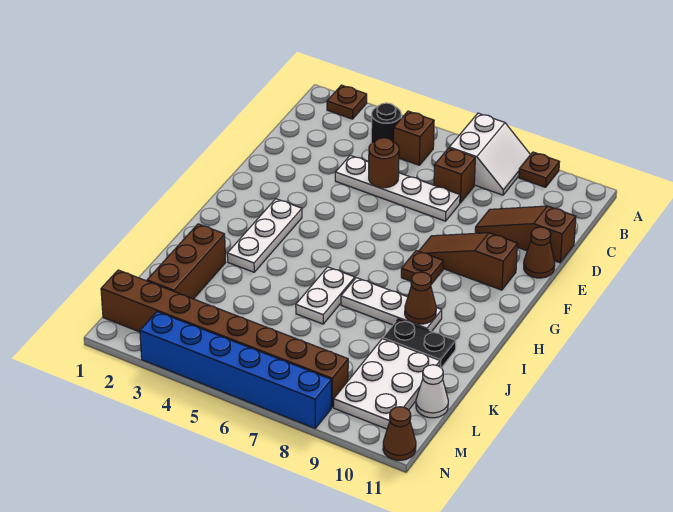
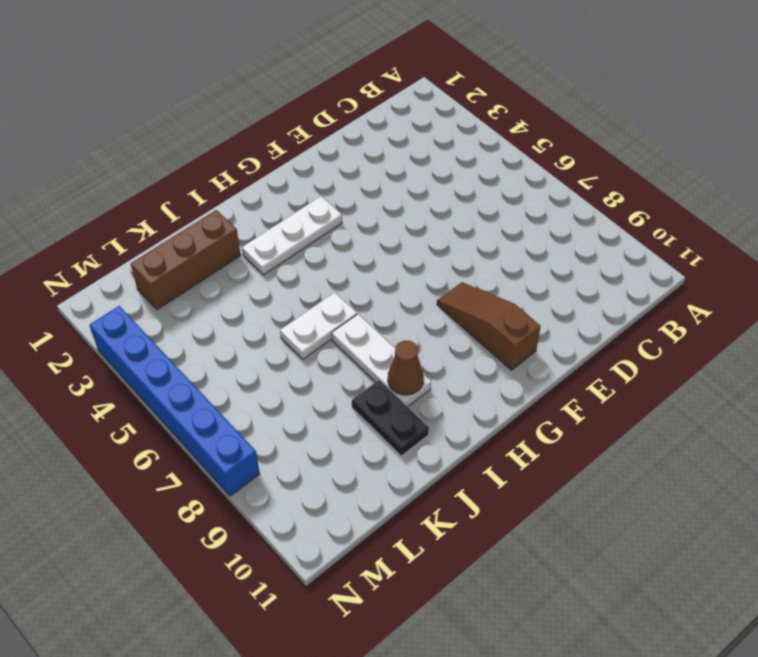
none -> brown 1x1 plate [327,85,367,119]
none -> white 2x2 slope [449,113,530,195]
none -> brown 1x1 plate [519,152,559,187]

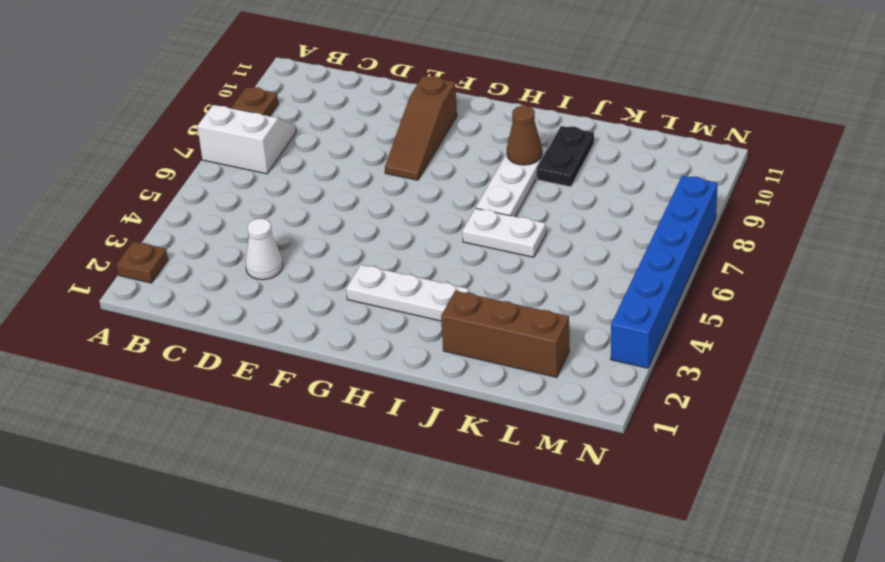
white 1x1 cone [245,219,283,280] -> white 1x1 cone moved to [416,365,448,418]
none -> black 1x1 round brick [371,103,401,144]
none -> brown 1x1 brick [393,111,434,165]
none -> brown 1x1 brick [434,148,475,203]

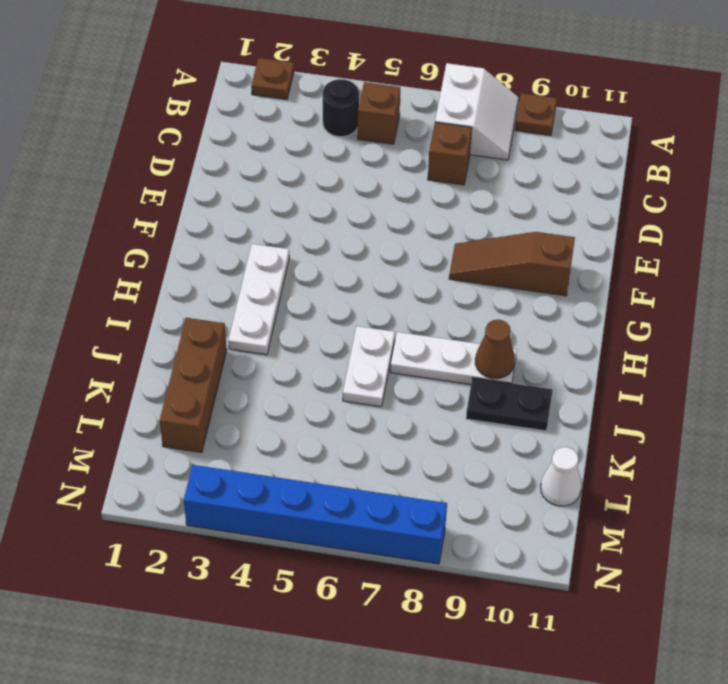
none -> white 1x4 plate [335,155,460,221]
none -> brown 1x3 slope [475,206,576,263]
none -> brown 1x1 cone [524,227,555,278]

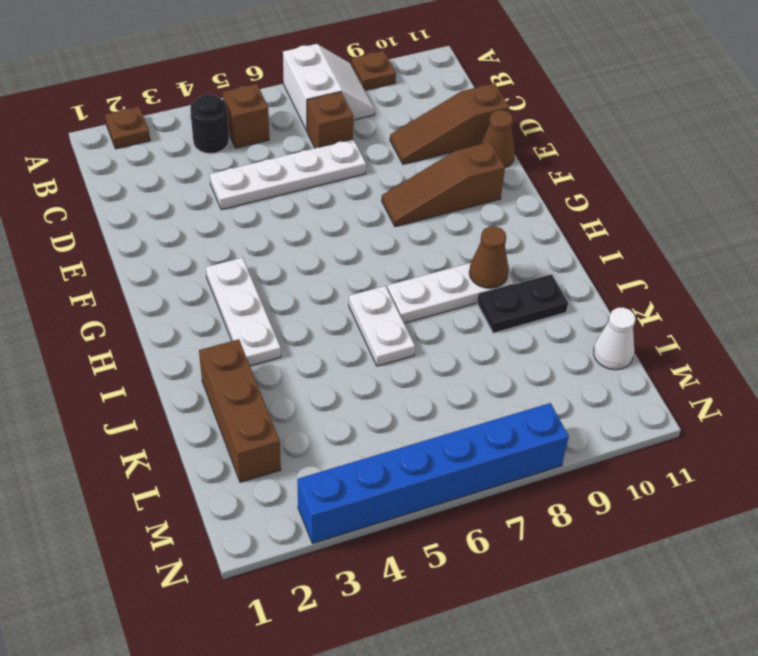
none -> brown 1x1 plate [401,250,443,284]
none -> white 2x3 plate [334,339,440,429]
none -> brown 1x8 brick [101,270,348,407]

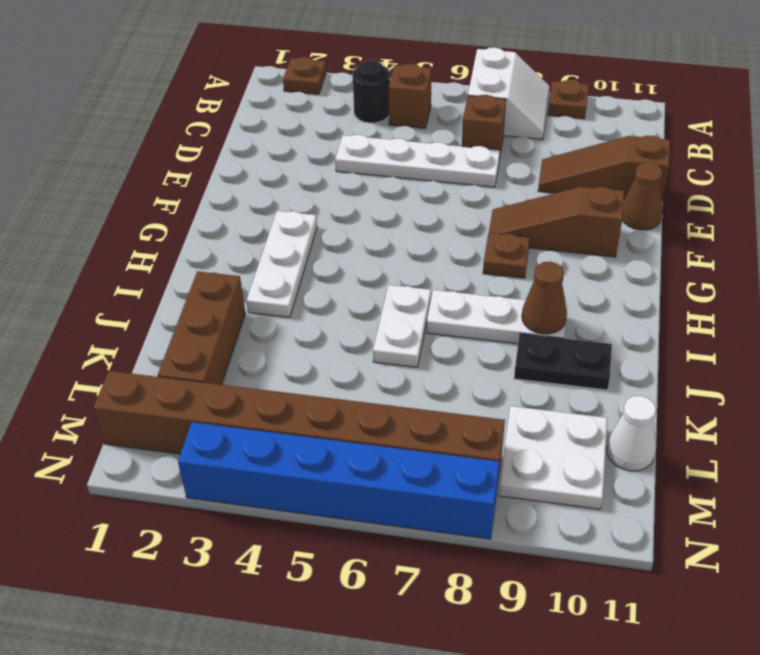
white 2x2 plate [499,406,607,509] -> white 2x3 plate [334,339,440,429]
none -> brown 1x1 cone [383,407,416,460]
none -> brown 1x1 round brick [369,138,399,188]

